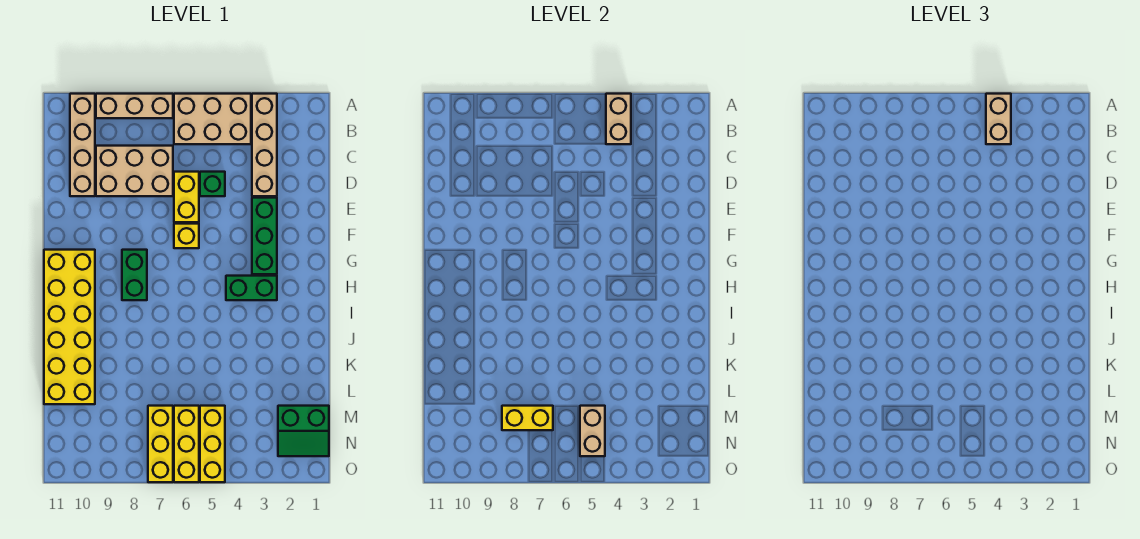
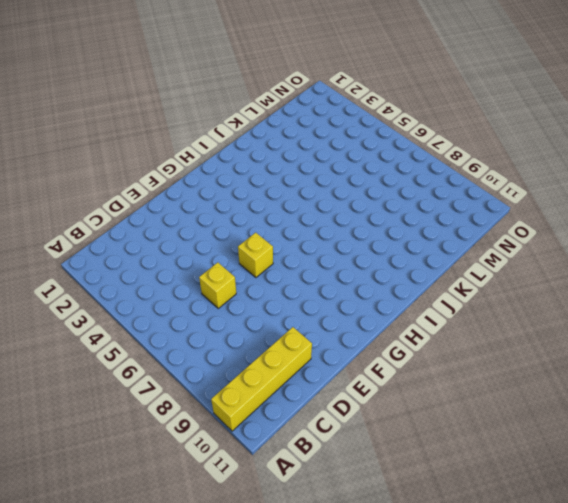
yellow 1x4 brick [211,327,312,431] -> tan 1x4 brick [70,94,95,196]
yellow 1x1 brick [199,262,236,308] -> yellow 1x2 brick [174,172,199,222]
none -> tan 1x4 brick [252,94,277,196]
none -> tan 2x3 brick [174,94,251,144]
none -> tan 1x3 brick [96,94,173,118]

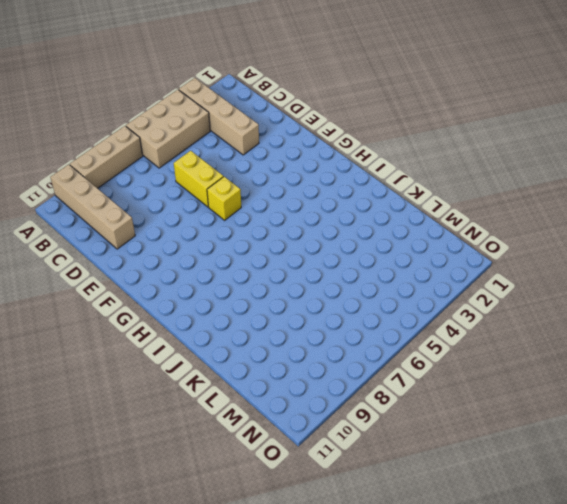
none -> tan 2x3 brick [96,146,173,196]
none -> green 1x1 brick [200,172,225,196]
none -> green 1x3 brick [252,198,277,274]

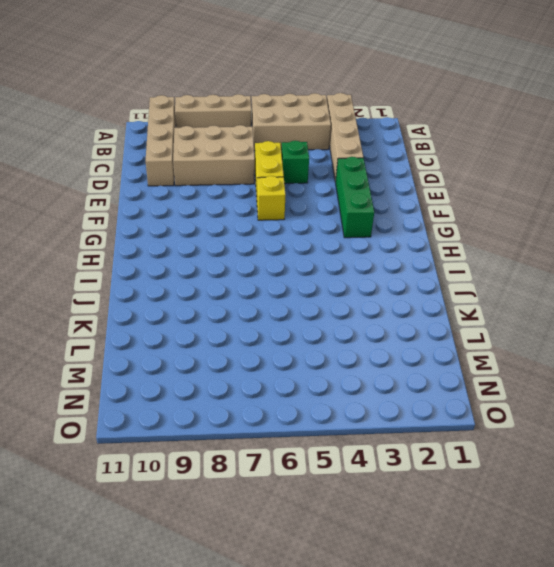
none -> green 1x2 brick [122,250,147,300]
none -> yellow 2x6 brick [44,250,95,404]
none -> green 1x2 brick [226,276,277,300]

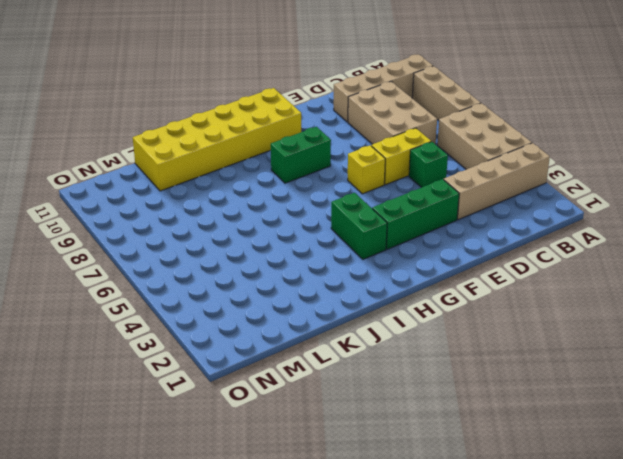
none -> green 2x2 slope [278,406,329,456]
none -> yellow 1x3 brick [200,406,225,482]
none -> yellow 1x3 brick [174,406,199,482]

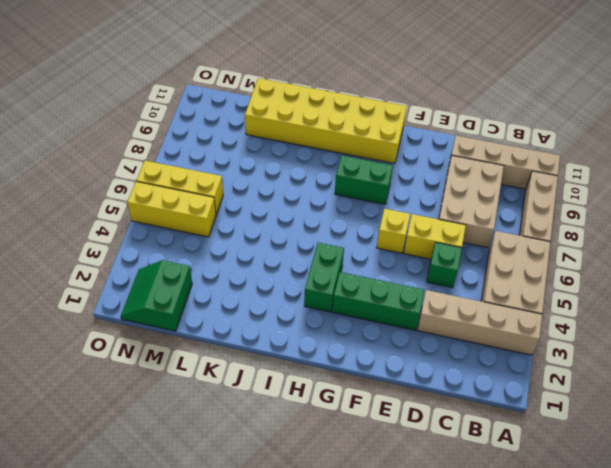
none -> yellow 1x3 brick [148,406,173,482]
none -> tan 1x2 brick [606,94,631,144]
none -> tan 1x2 brick [580,406,605,456]

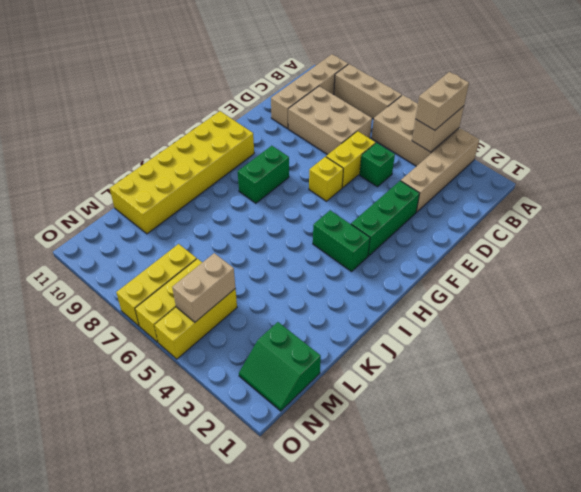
none -> yellow 1x2 brick [502,406,553,430]

